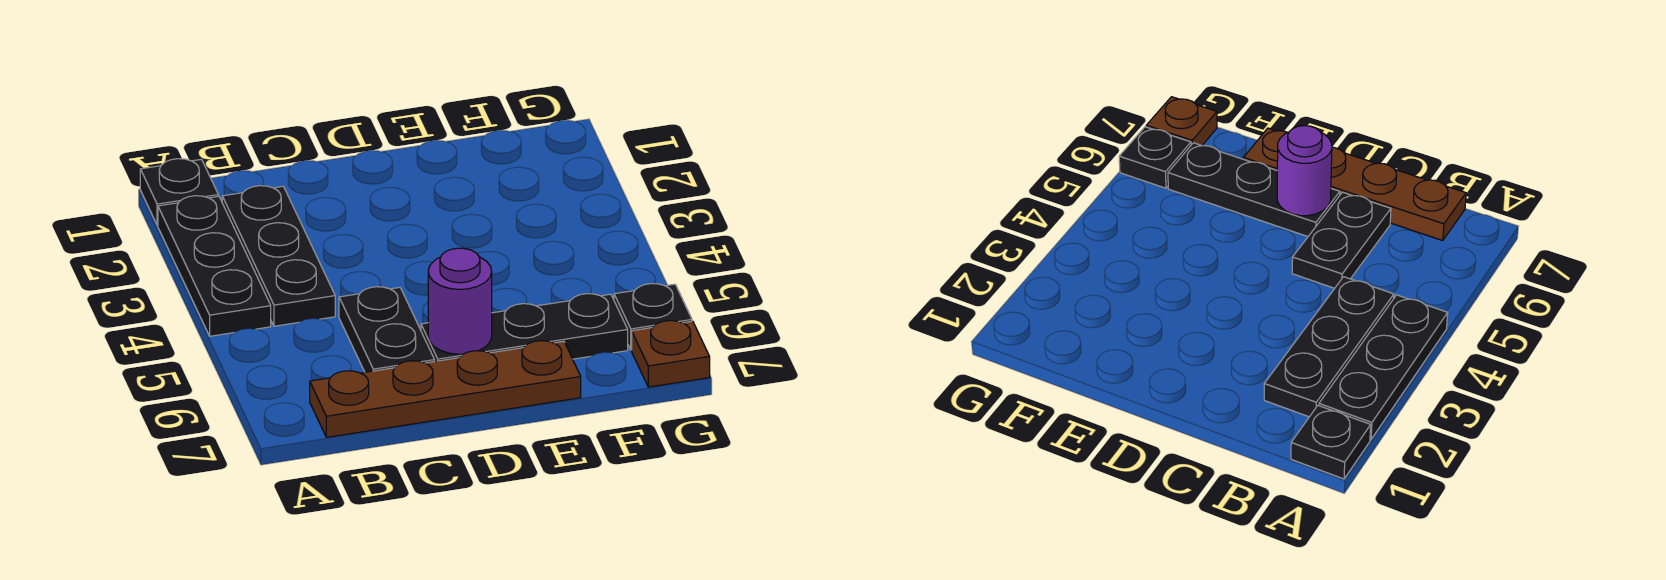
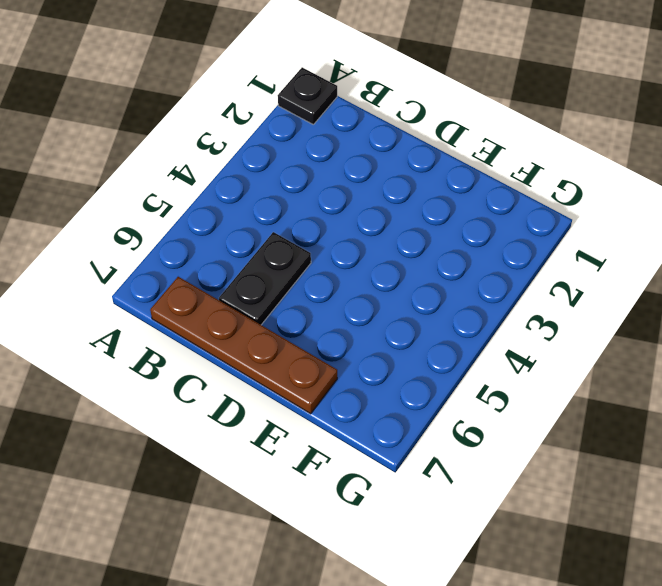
none -> black 1x3 plate [158,196,271,336]
none -> black 1x3 plate [222,186,335,326]

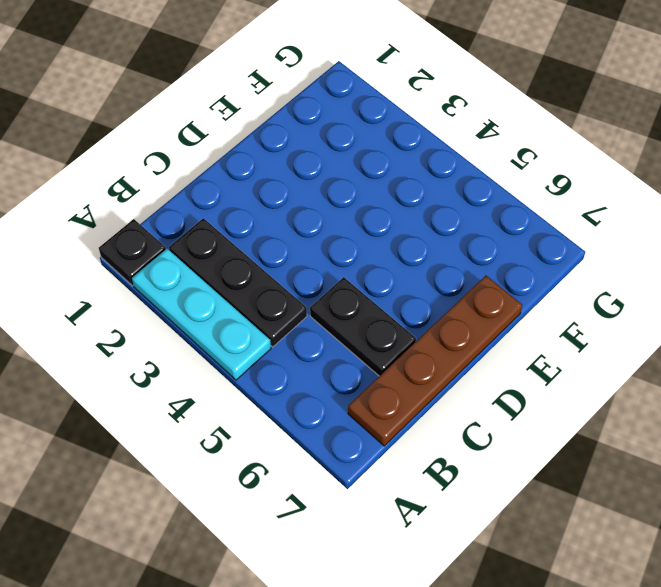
cyan 1x3 plate [132,249,271,380] -> black 1x3 plate [158,196,271,336]
none -> black 1x3 plate [421,294,628,361]
none -> black 1x1 plate [614,284,692,350]

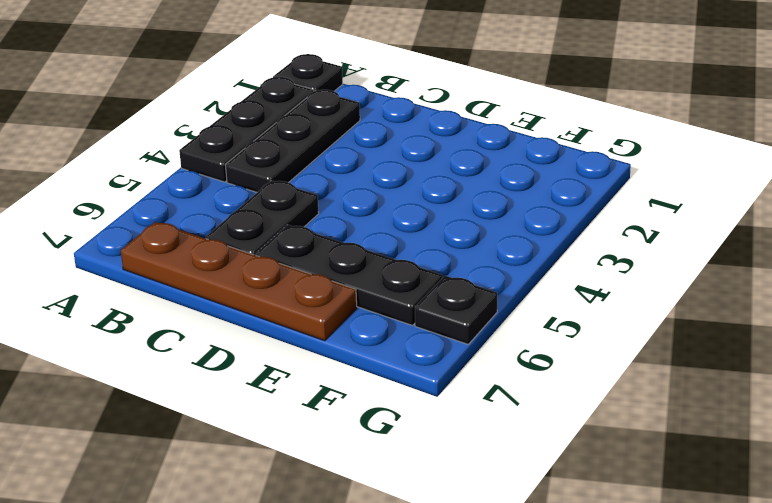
none -> brown 1x1 plate [632,321,710,387]
none -> purple 1x1 round brick [428,248,492,354]

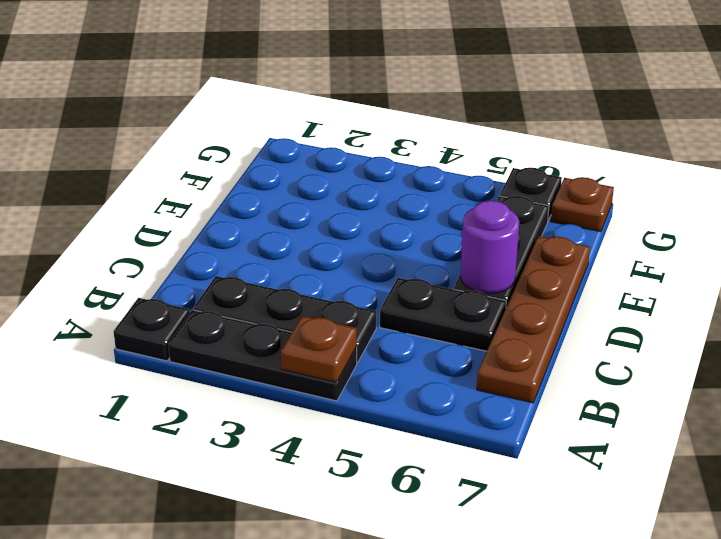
brown 1x1 plate [281,316,357,382] -> none

